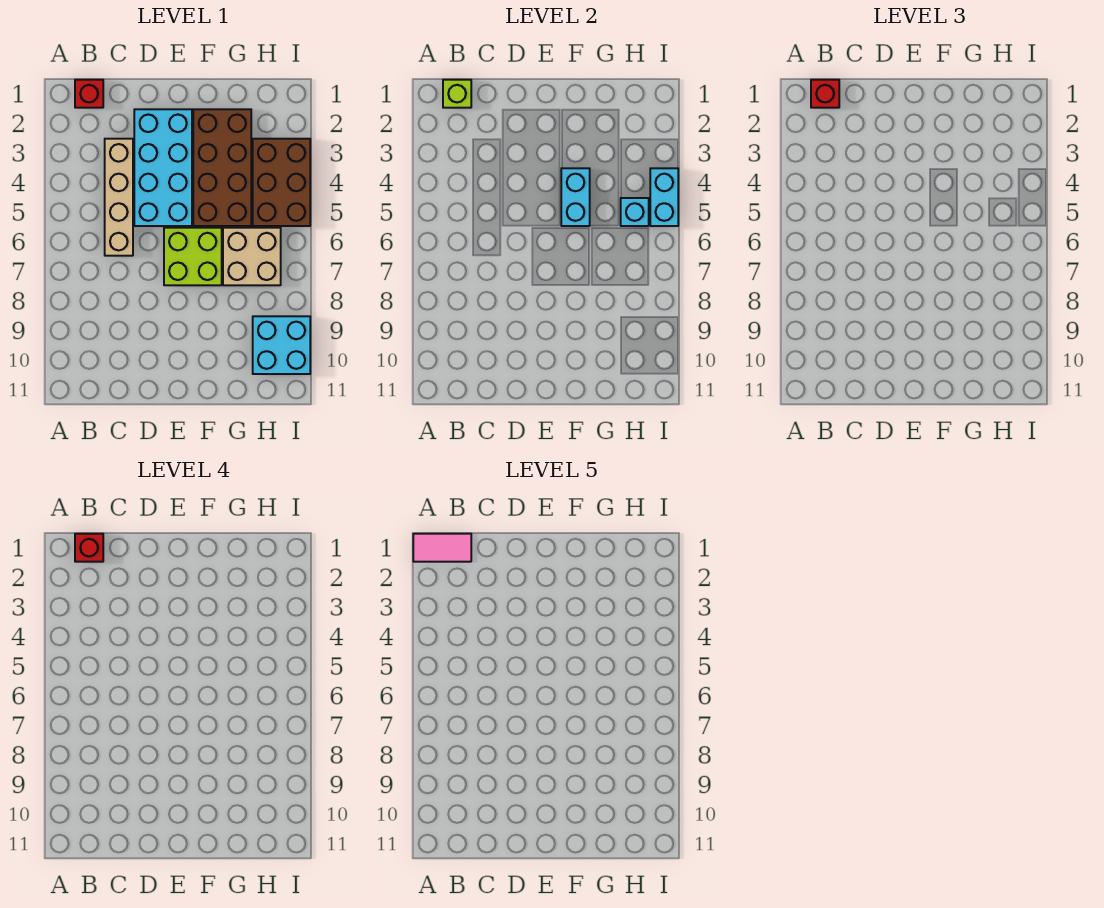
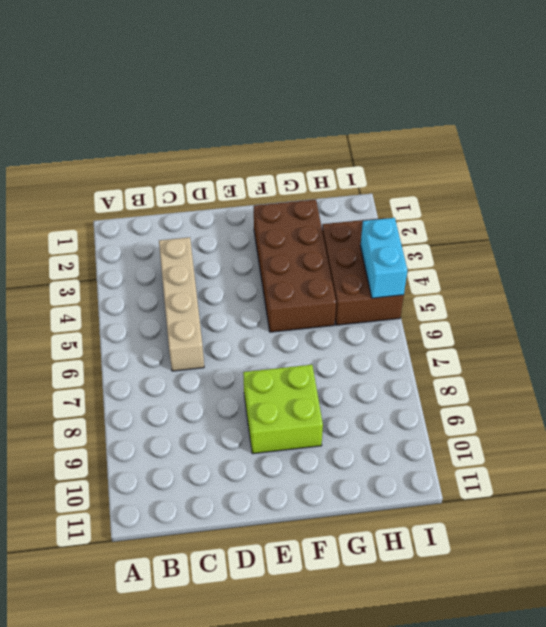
lime 2x2 brick [243,365,323,454] -> lime 2x2 brick moved to [164,228,222,285]
none -> red 1x1 brick [75,80,103,108]
none -> cyan 2x4 brick [134,109,192,226]
none -> tan 2x2 brick [223,228,281,285]

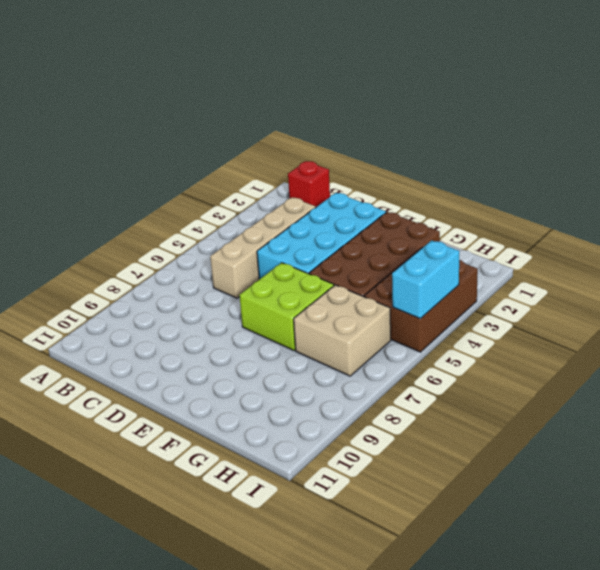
none -> cyan 2x2 brick [253,316,310,374]
none -> lime 1x1 brick [443,80,471,108]
none -> cyan 1x2 brick [561,168,590,226]

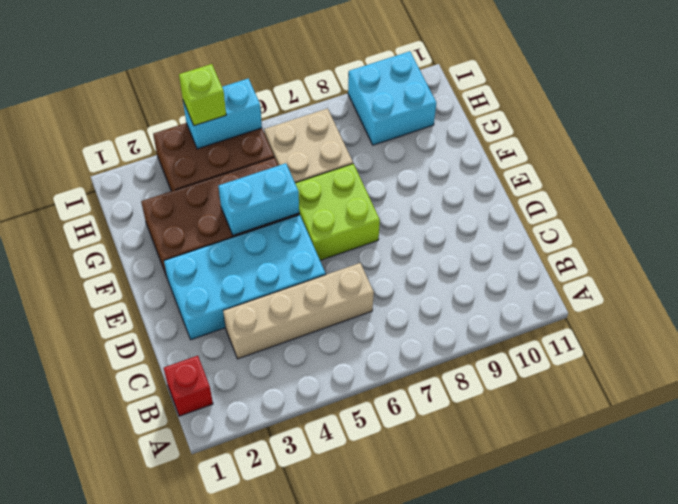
lime 1x1 brick [179,64,226,126] -> lime 1x1 brick moved to [443,80,471,108]
none -> cyan 1x1 brick [621,198,649,226]
none -> red 1x1 brick [811,80,839,108]
none -> red 1x1 brick [75,534,103,562]

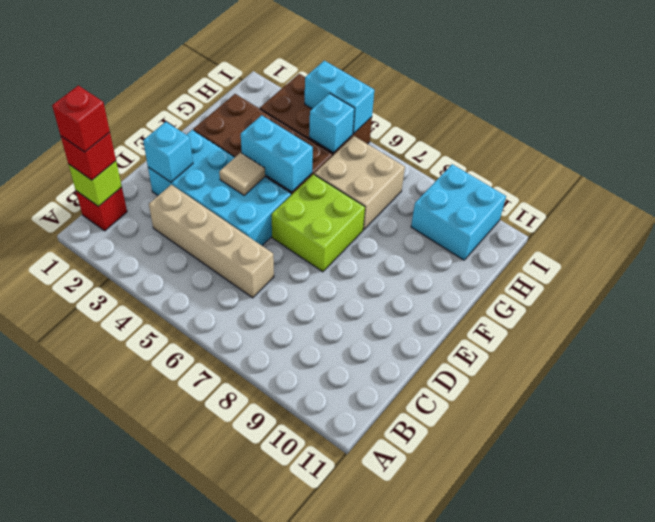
cyan 1x1 brick [143,122,193,182] -> none
tan 1x1 tile [219,153,265,195] -> none
none -> pink 1x2 tile [413,534,471,562]

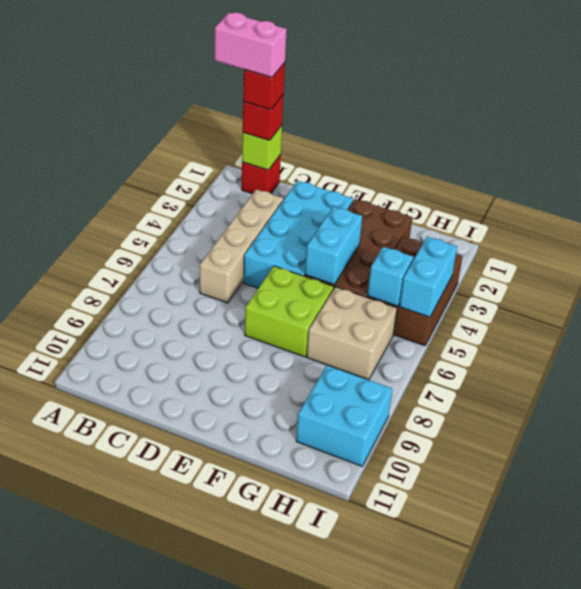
pink 1x2 brick [215,12,287,77] -> pink 1x2 tile [413,534,471,562]

